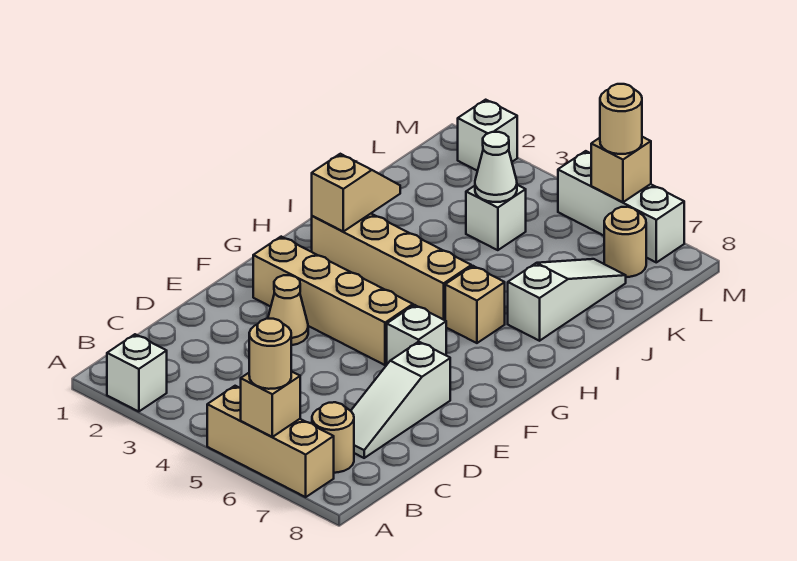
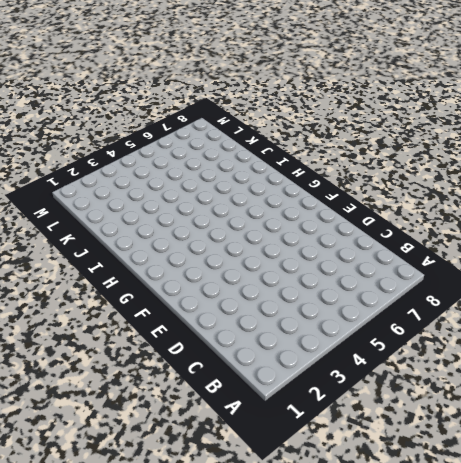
none -> white 1x1 brick [107,334,167,412]
none -> tan 1x3 brick [207,386,334,497]
none -> tan 1x1 round brick [312,402,354,473]

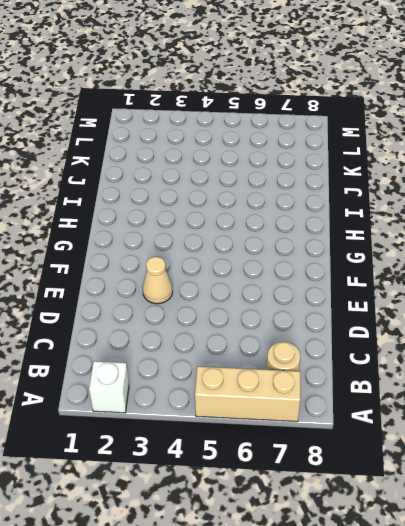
none -> white 1x3 slope [351,342,450,458]
none -> tan 1x4 brick [253,237,413,365]
none -> white 1x1 brick [387,305,446,364]

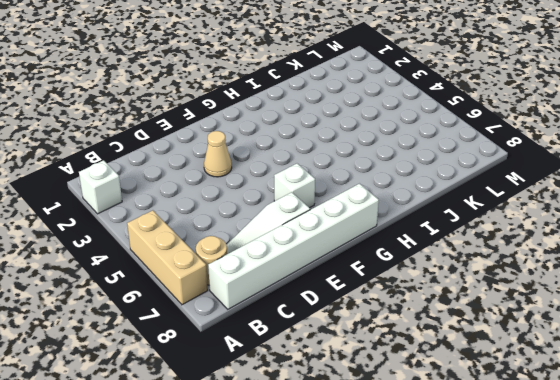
white 1x6 brick [208,184,379,309] -> none
none -> tan 1x4 brick [253,237,413,365]
none -> tan 1x4 brick [312,214,471,320]
none -> tan 1x1 brick [445,266,505,343]

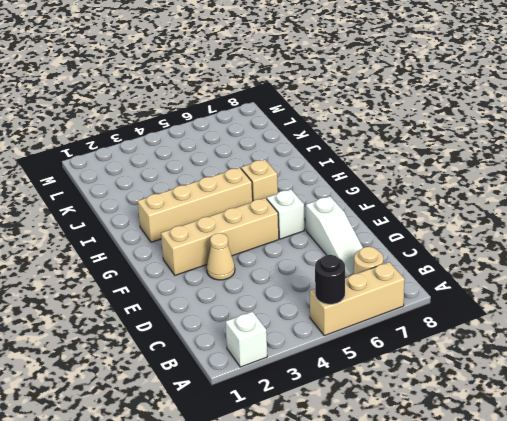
black 1x1 round brick [315,255,345,304] -> none
none -> white 1x3 slope [508,259,626,341]
none -> white 1x1 brick [466,185,526,250]
none -> tan 1x1 round brick [604,207,646,277]

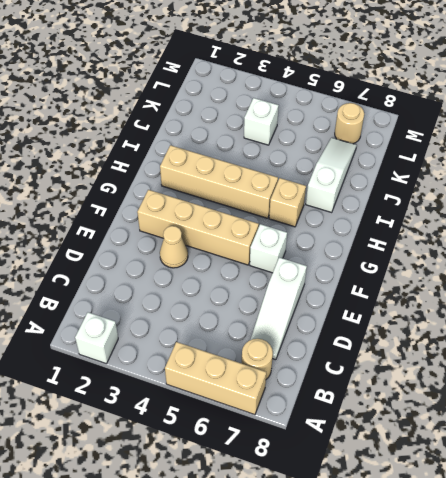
none -> white 1x1 brick [458,100,517,171]
none -> white 1x3 brick [558,151,684,262]
none -> tan 1x1 brick [241,371,300,437]

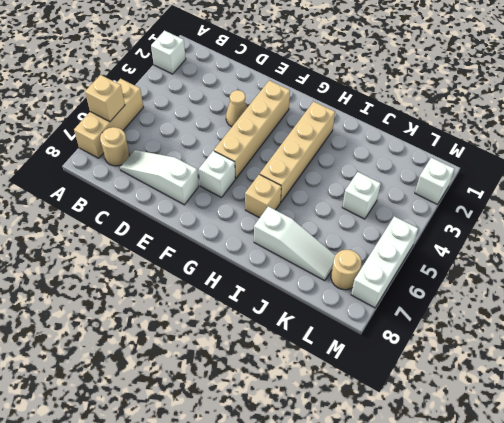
none -> tan 1x2 slope [312,154,400,231]
none -> white 1x1 cone [475,132,517,202]
none -> tan 1x1 brick [591,137,651,202]

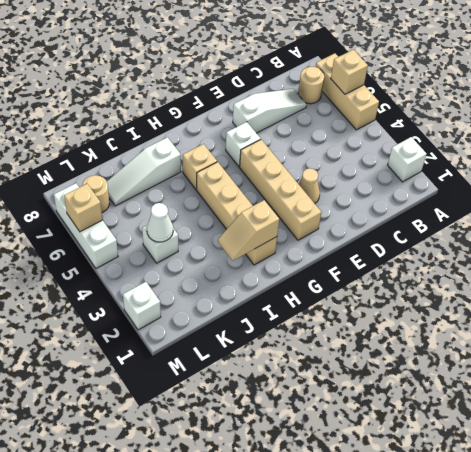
none -> tan 1x1 round brick [249,319,291,389]
none -> tan 1x1 round brick [600,84,642,154]

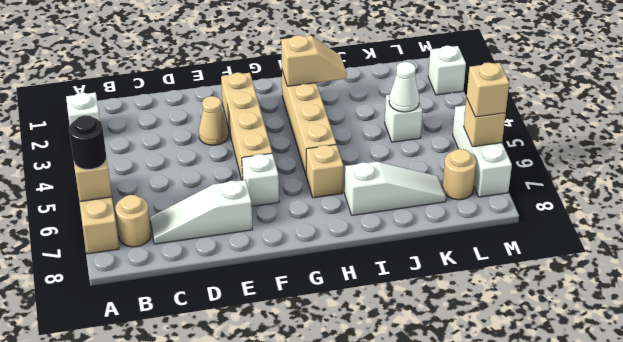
black 1x1 round brick [69,115,106,170] -> tan 1x1 round brick [249,319,291,389]
tan 1x1 brick [467,63,509,117] -> tan 1x1 round brick [600,84,642,154]

